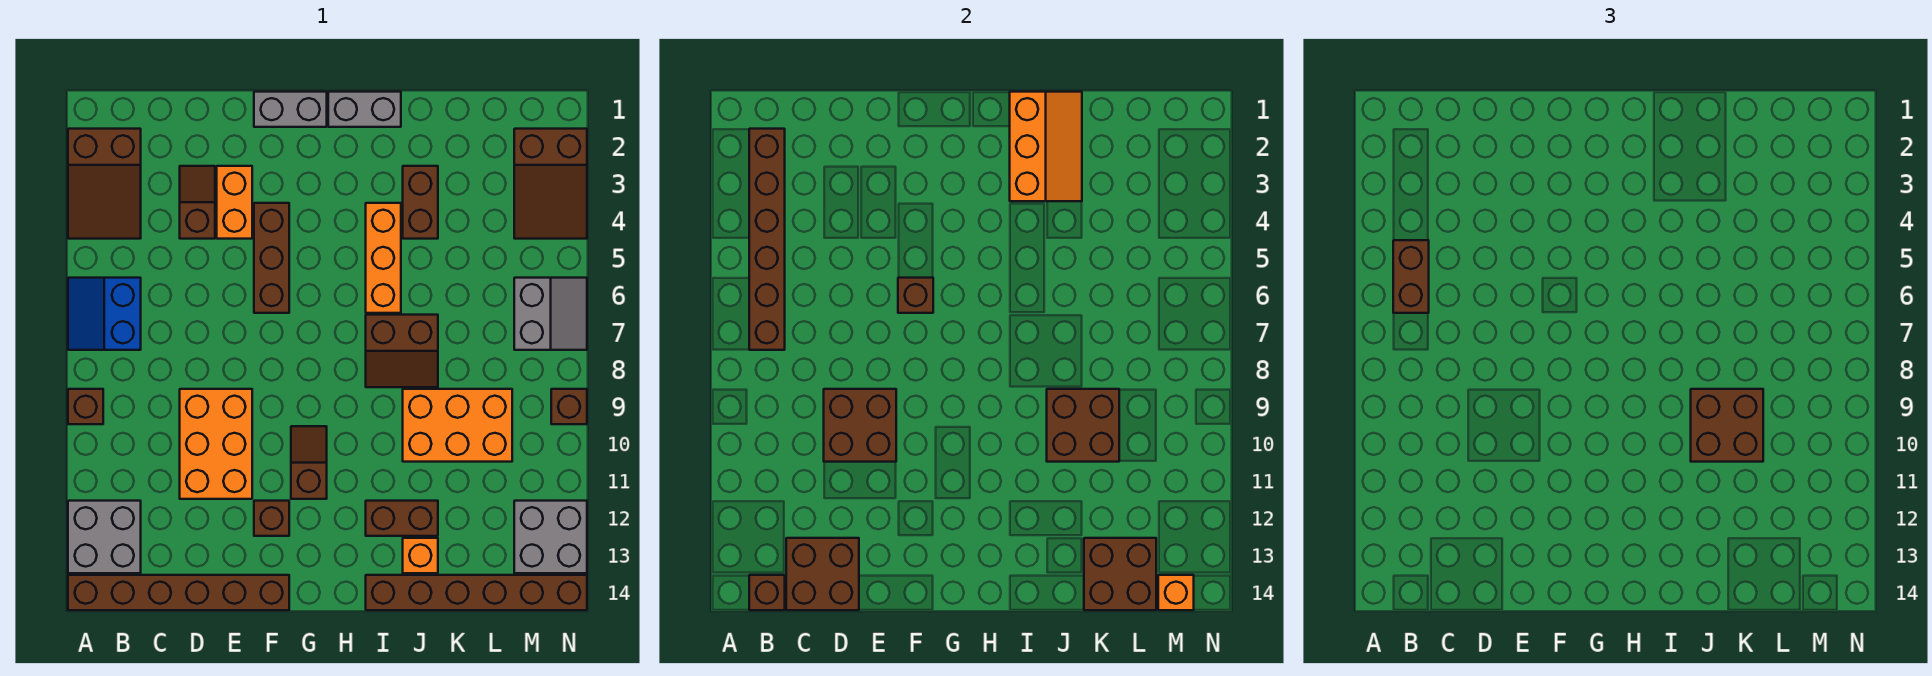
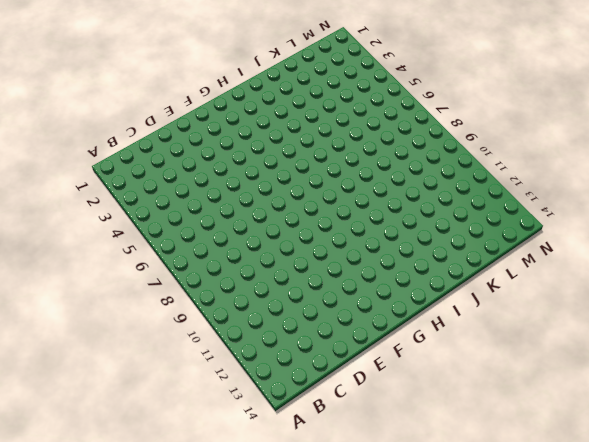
none -> brown 2x3 slope [68,129,141,239]
none -> blue 2x2 slope [68,278,141,350]
none -> brown 1x1 brick [68,389,103,424]
none -> grey 2x2 brick [68,501,141,573]

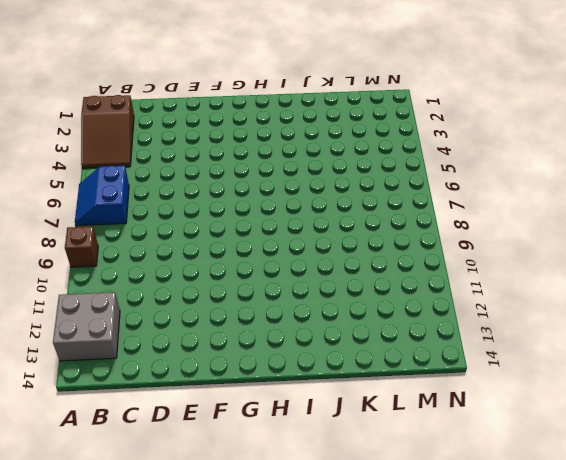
none -> brown 1x6 brick [68,575,289,610]
none -> brown 1x2 slope [180,166,215,239]
none -> orange 2x3 brick [180,389,252,499]
none -> orange 1x2 brick [217,166,252,239]

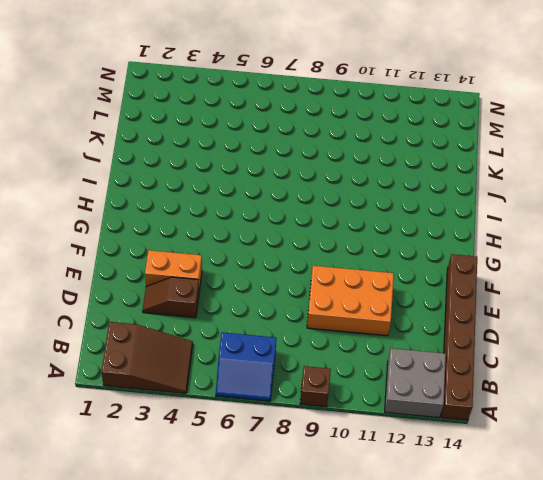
none -> grey 1x2 brick [254,92,327,127]
none -> brown 1x3 brick [254,203,289,313]
none -> brown 1x1 brick [254,501,289,536]
none -> brown 1x2 slope [291,426,327,499]

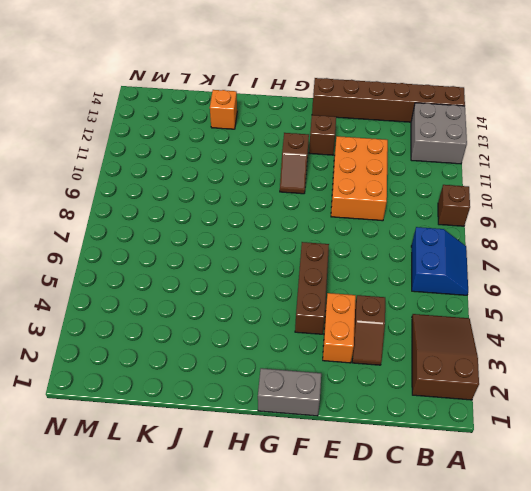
none -> grey 1x2 brick [328,92,401,127]
none -> orange 1x3 brick [366,203,401,313]
none -> brown 2x2 slope [366,315,438,387]
none -> brown 1x2 brick [366,501,438,536]

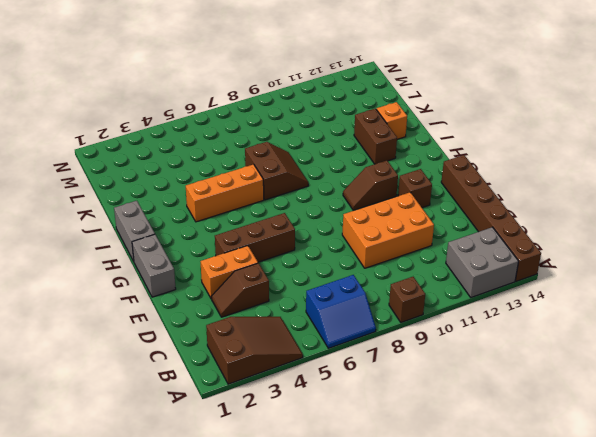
none -> brown 1x6 brick [366,575,587,610]
none -> brown 1x2 brick [403,166,438,239]
none -> orange 2x3 brick [403,389,512,462]
none -> brown 2x3 slope [514,129,587,239]

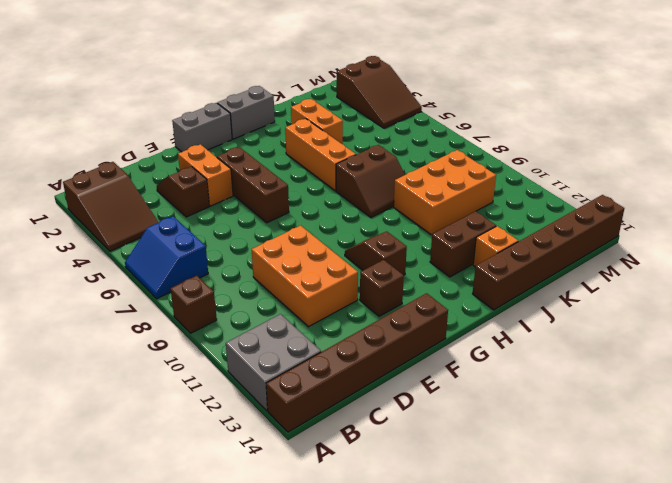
orange 1x2 brick [291,99,343,144] -> brown 1x2 brick [403,166,438,239]
none -> grey 2x2 slope [514,278,587,350]
none -> grey 2x2 brick [514,501,587,573]
none -> brown 1x1 brick [551,389,587,424]
none -> brown 1x6 brick [749,129,785,350]

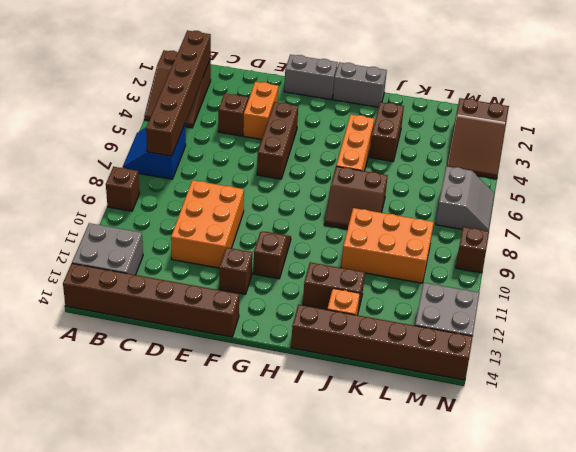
none -> brown 1x1 brick [749,575,785,610]
none -> brown 2x2 brick [786,538,859,610]
none -> brown 2x2 brick [824,389,896,462]
none -> brown 1x1 brick [898,278,933,313]

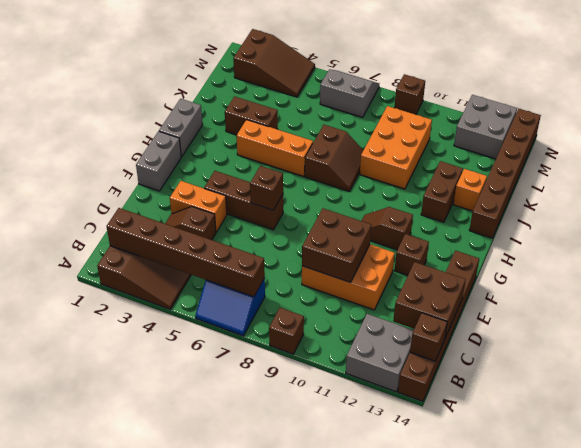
none -> orange 2x3 slope [1010,92,1082,201]
none -> brown 2x2 brick [1047,389,1119,462]
none -> brown 2x2 brick [1084,538,1156,610]
none -> orange 1x1 brick [1158,575,1194,610]

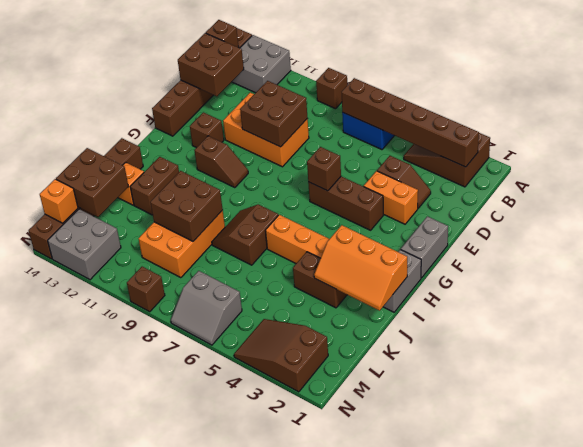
none -> brown 1x2 brick [1393,240,1429,313]
none -> brown 2x2 brick [1691,389,1763,462]

